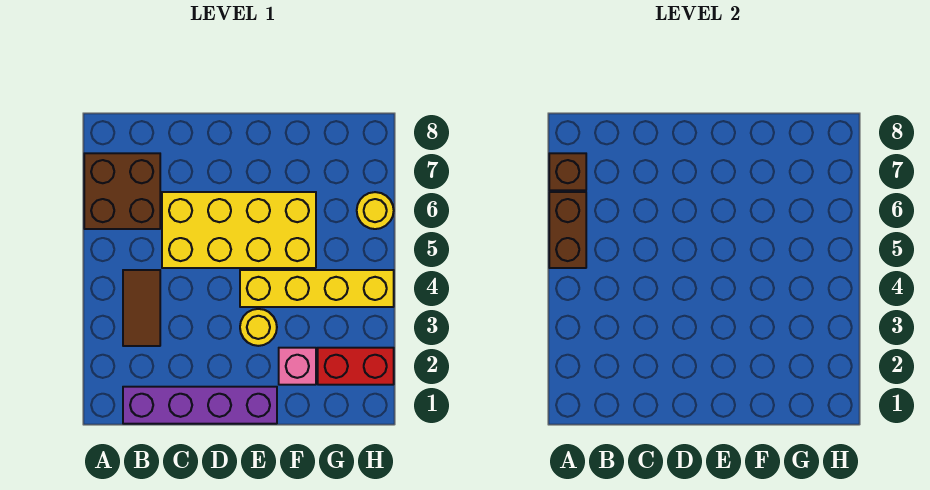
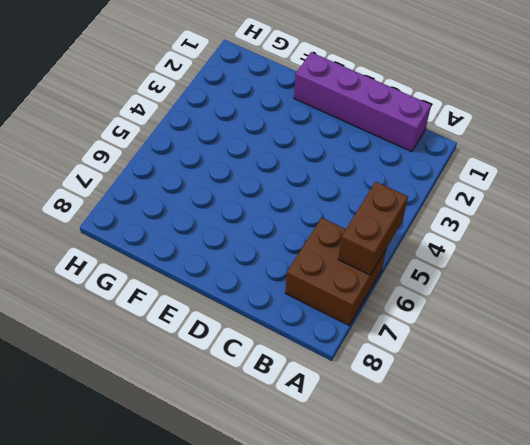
none -> brown 1x2 tile [123,270,160,346]
none -> yellow 2x4 brick [162,192,316,268]

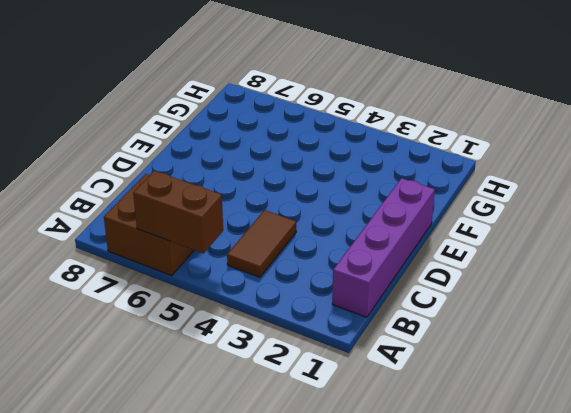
brown 1x2 tile [227,210,296,277] -> brown 1x2 tile turned to [123,270,160,346]
none -> yellow 2x4 brick [162,192,316,268]
none -> yellow 1x1 round brick [240,309,277,346]

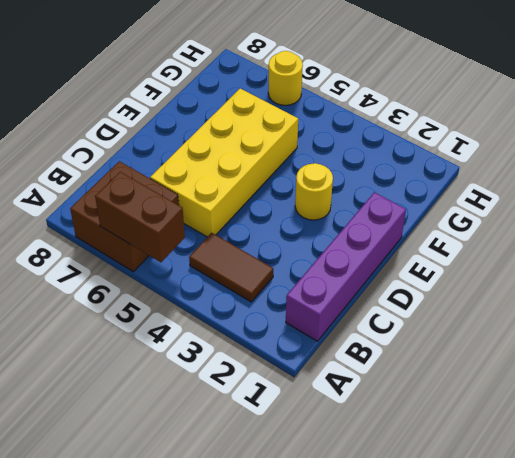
none -> yellow 1x4 brick [240,270,394,307]
none -> pink 1x1 brick [279,348,316,385]

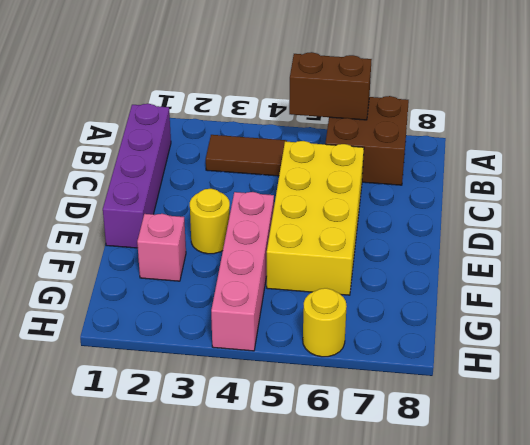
pink 1x4 brick [211,192,274,351] -> yellow 1x4 brick [240,270,394,307]
none -> red 1x2 brick [318,348,394,385]
none -> brown 1x1 brick [549,153,586,190]

